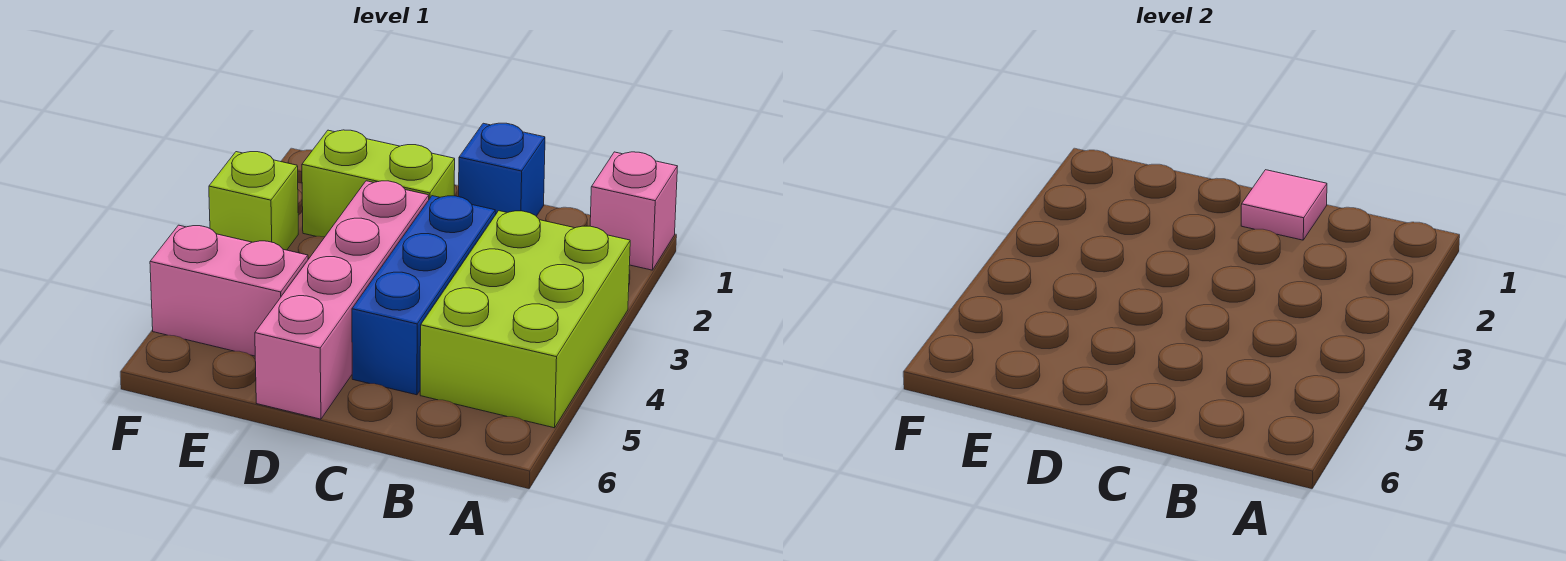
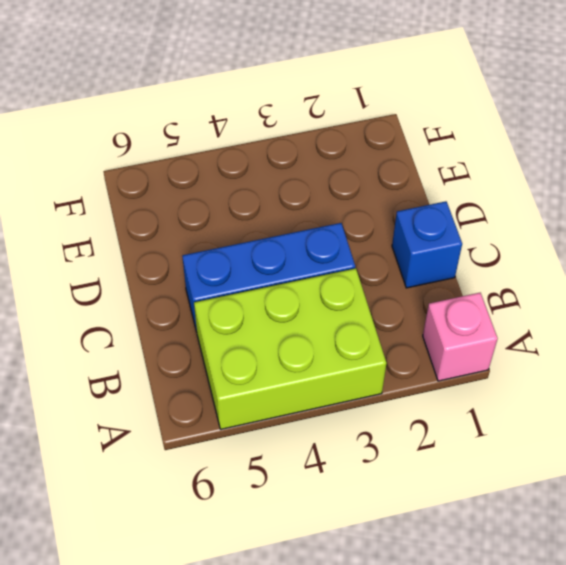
none -> lime 1x2 brick [302,130,455,237]
none -> pink 1x4 brick [255,181,429,419]

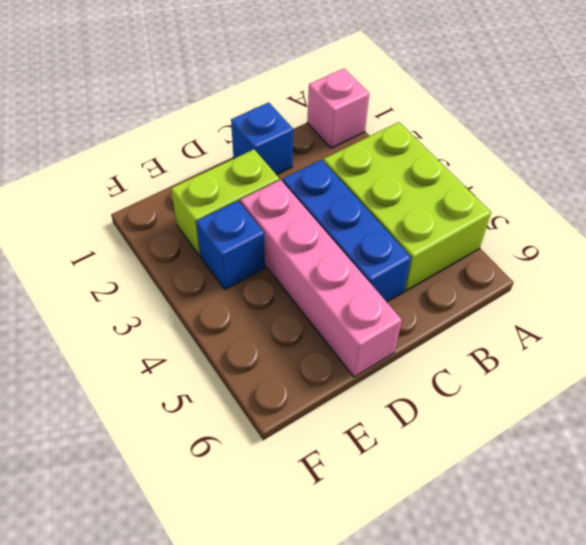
blue 1x1 brick [196,201,265,289] -> none
none -> pink 1x2 brick [150,225,308,356]
none -> lime 1x1 brick [209,152,298,250]

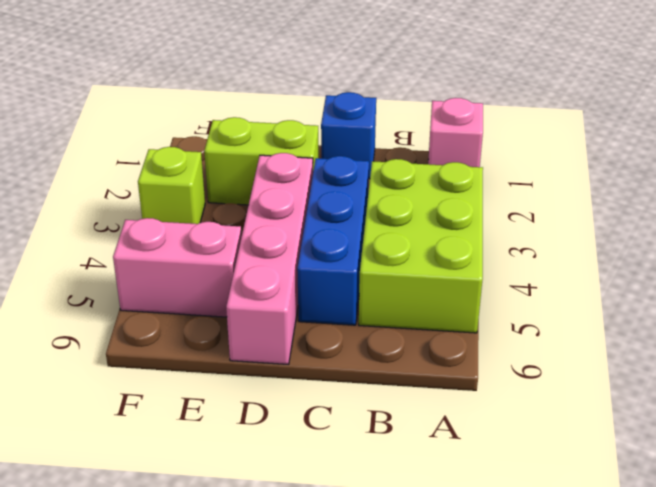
none -> pink 1x1 tile [1241,170,1327,240]

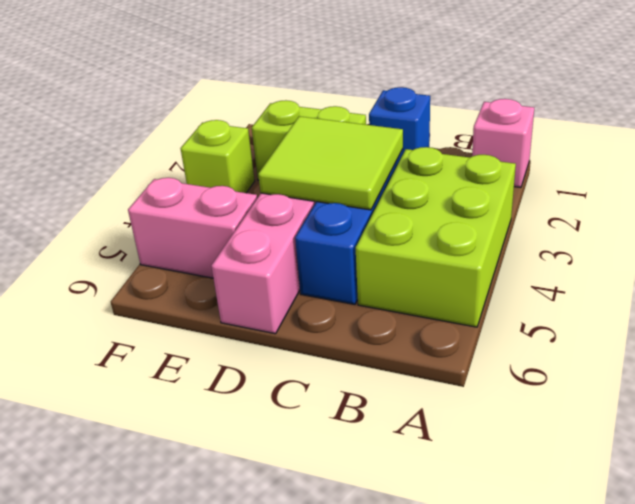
lime 2x2 tile [258,116,403,210] -> none
none -> pink 1x1 tile [1241,170,1327,240]

